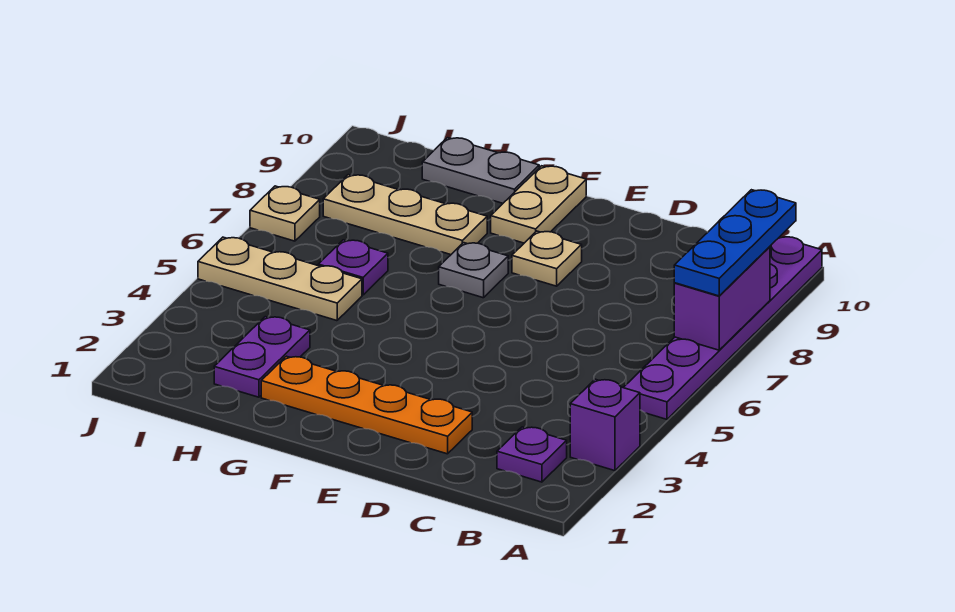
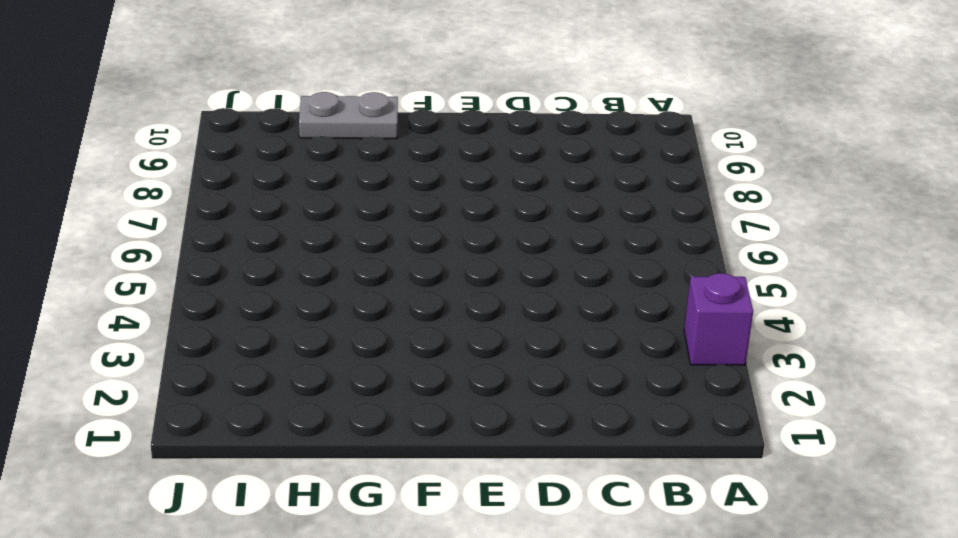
none -> purple 1x6 plate [623,237,822,419]
none -> purple 1x1 plate [497,427,567,482]
none -> orange 1x4 plate [261,356,472,454]

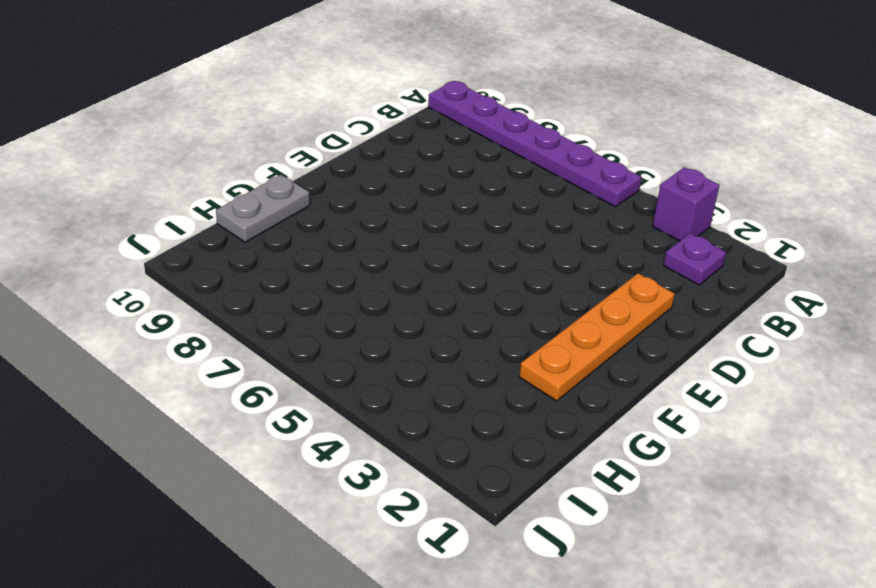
none -> tan 1x1 plate [512,231,582,286]
none -> grey 1x1 plate [439,243,508,298]
none -> tan 1x2 plate [491,166,586,243]

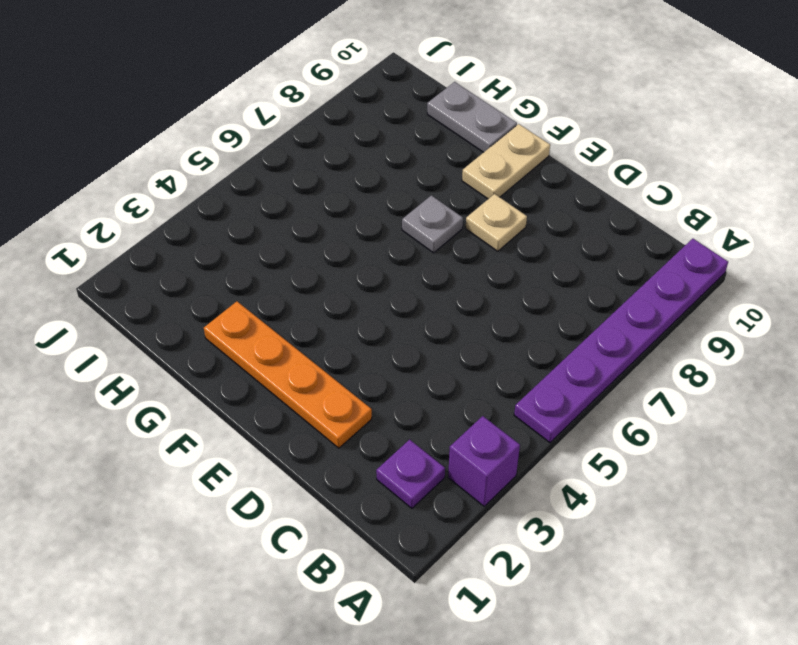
none -> tan 1x3 plate [323,175,487,255]
none -> purple 1x2 plate [214,317,310,397]
none -> tan 1x3 plate [198,237,362,321]

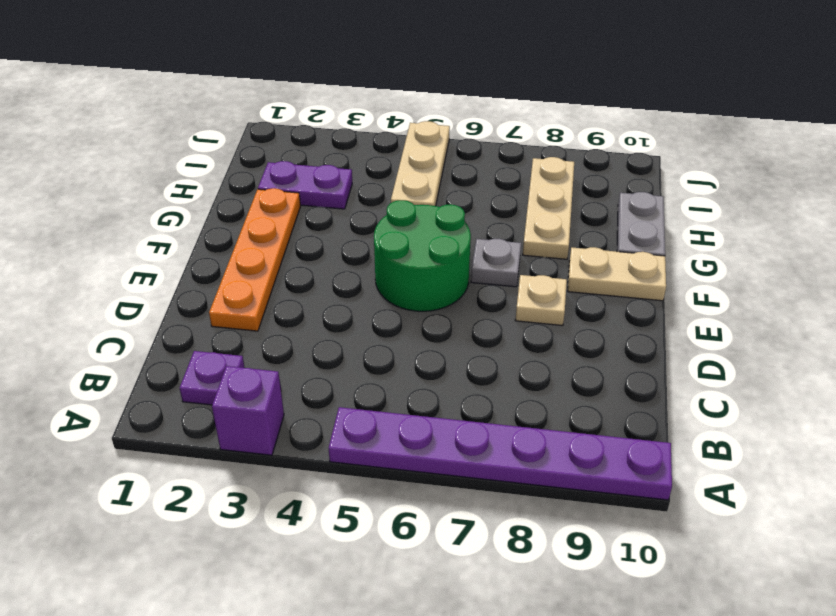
green 2x2 round brick [374,200,471,311] -> none
none -> purple 1x1 plate [318,240,388,295]
none -> tan 1x1 plate [250,186,320,241]
none -> purple 1x2 brick [674,247,770,350]

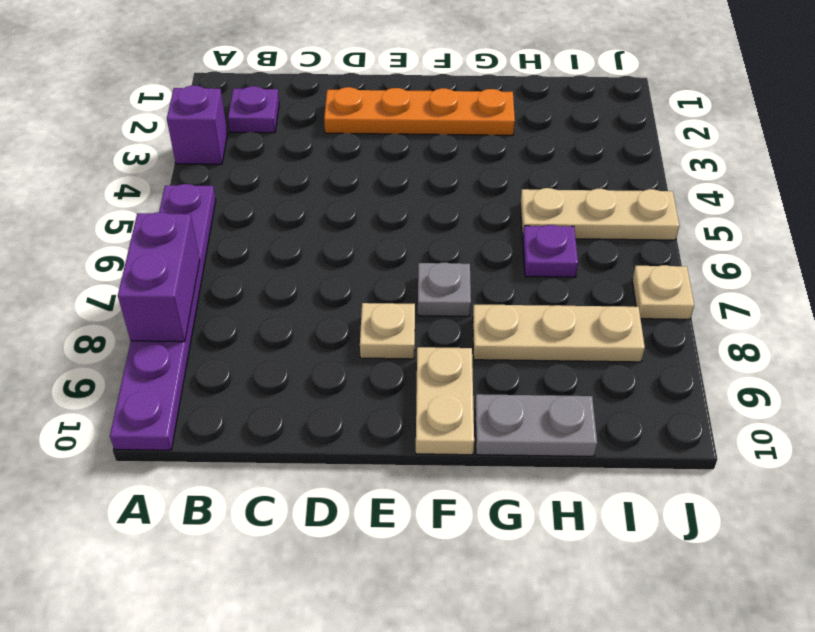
none -> purple 1x2 plate [214,317,310,397]
none -> blue 1x3 plate [674,190,796,296]

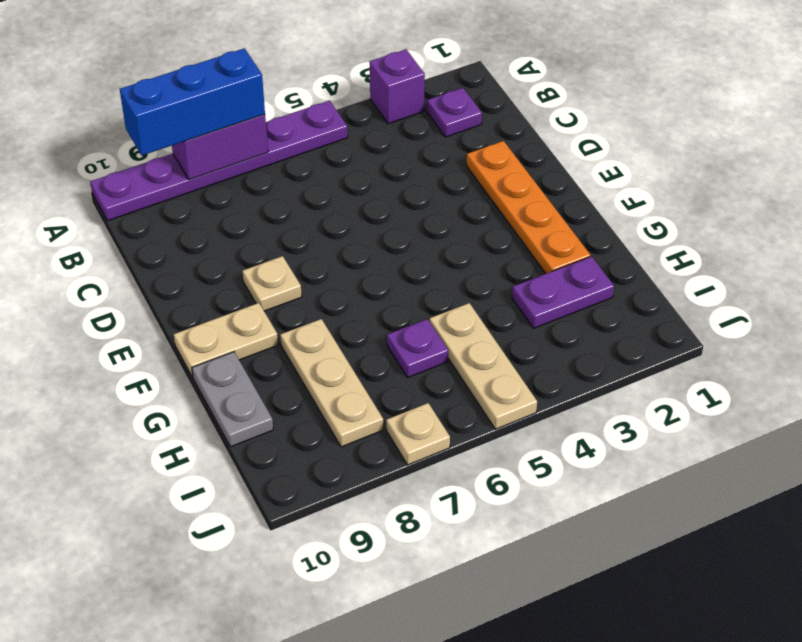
blue 1x3 brick [120,48,265,156] -> blue 1x3 plate [674,190,796,296]
none -> grey 1x1 plate [439,243,508,298]

